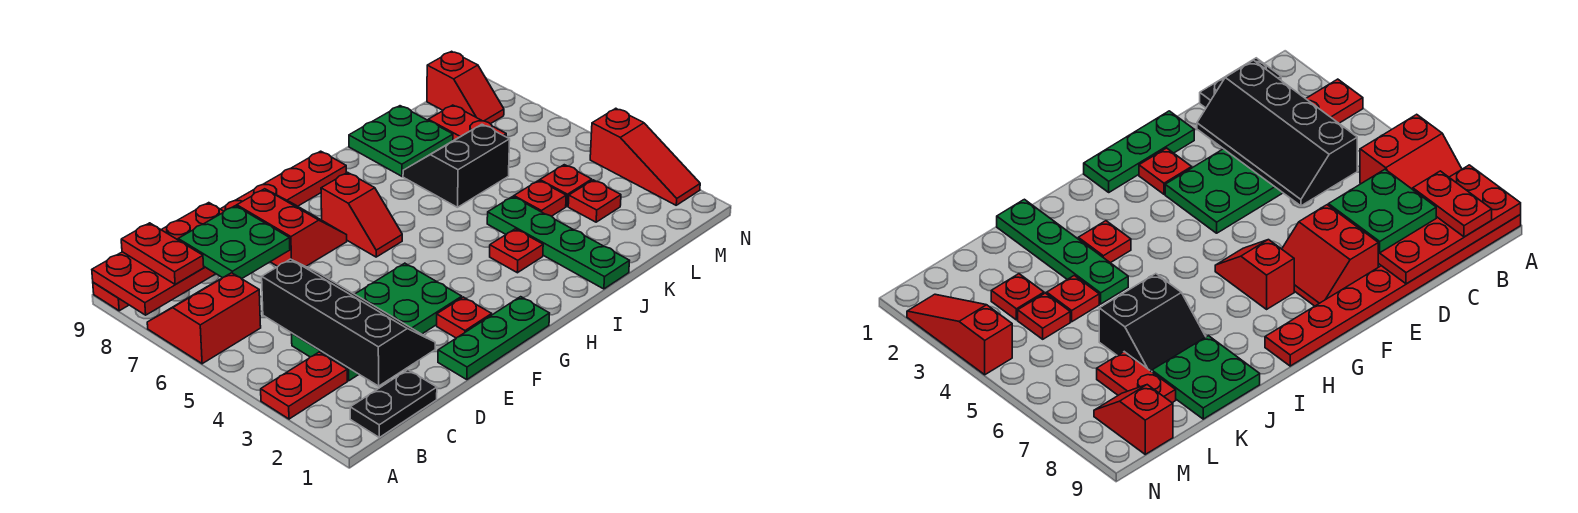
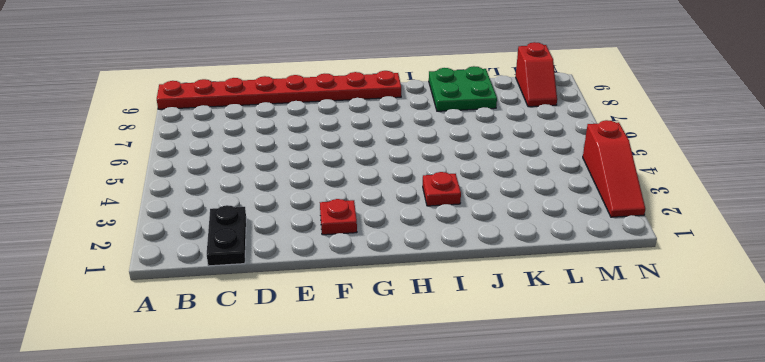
black 1x2 plate [207,205,246,266] -> black 1x2 plate turned to [350,370,437,437]
none -> red 1x2 plate [261,352,347,419]
none -> red 2x2 slope [147,273,261,364]
none -> green 2x4 plate [292,263,462,381]

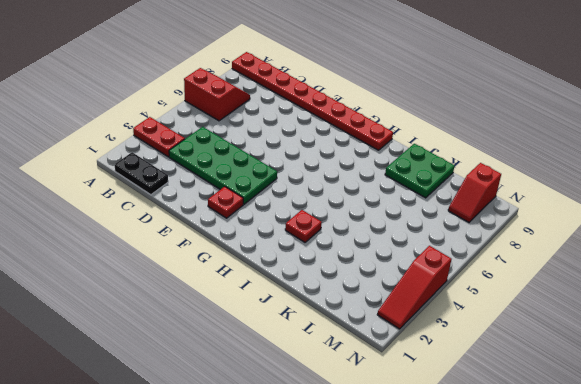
none -> green 1x3 plate [438,297,550,380]
none -> red 2x2 slope [237,189,347,266]
none -> red 1x2 slope [321,172,402,257]

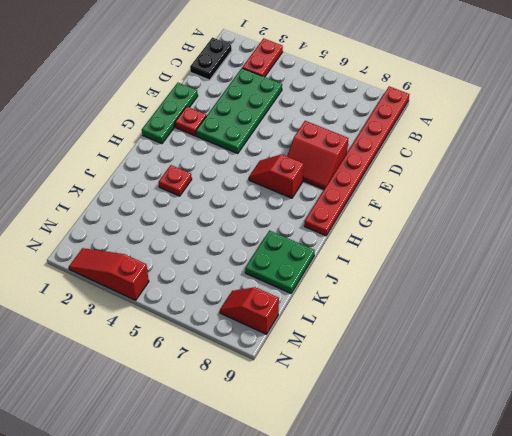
none -> red 2x2 slope [147,273,261,364]
none -> green 1x4 plate [487,197,629,289]
none -> black 2x2 slope [403,124,510,207]

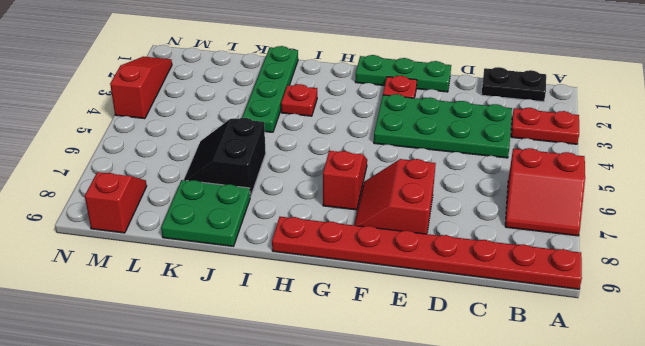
black 2x2 slope [184,118,266,197] -> black 2x2 slope turned to [403,124,510,207]
none -> red 1x1 plate [514,180,566,216]
none -> red 1x1 plate [568,180,621,222]
none -> red 1x1 plate [540,165,592,206]

